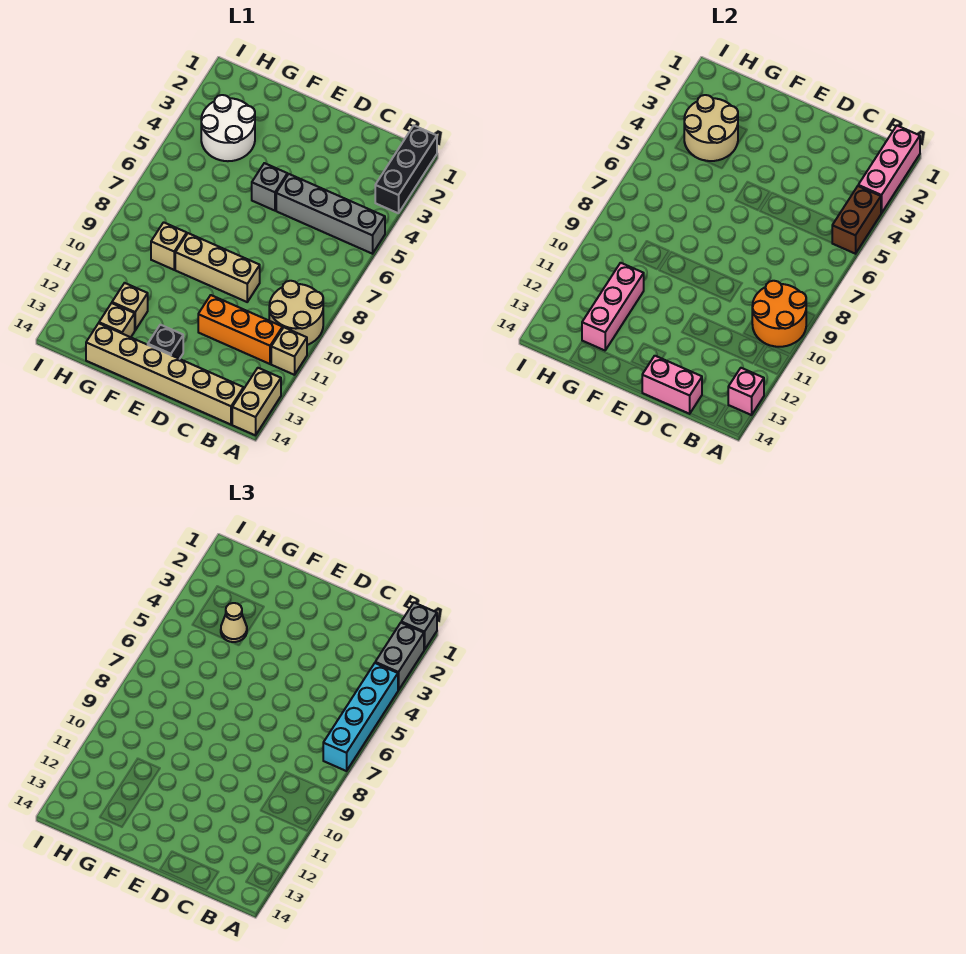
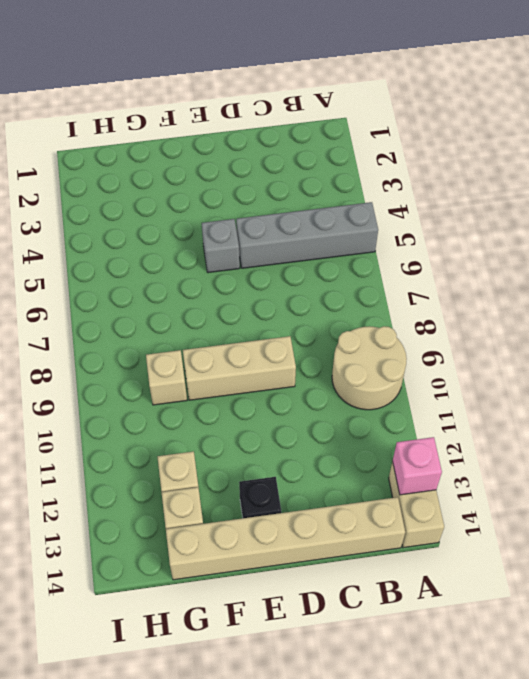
none -> black 1x3 brick [375,126,437,213]
none -> tan 1x1 brick [271,328,307,375]
none -> orange 1x3 brick [198,295,283,364]

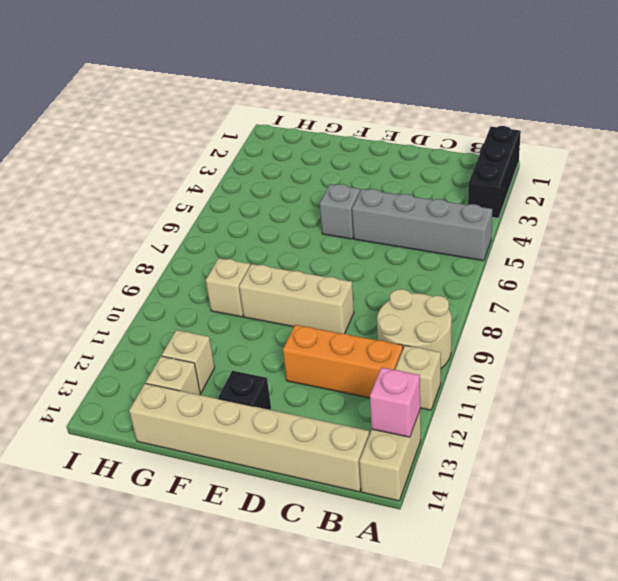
none -> white 2x2 round brick [201,95,255,161]
none -> pink 1x3 brick [858,126,920,213]
none -> brown 1x2 brick [832,186,881,254]

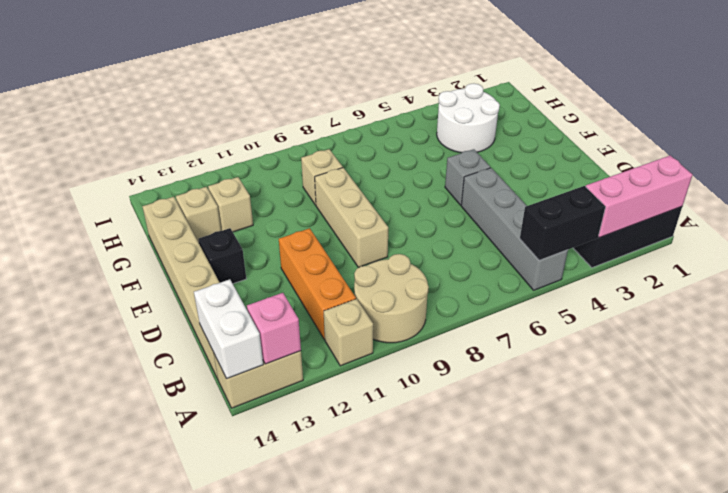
black 1x2 brick [520,186,605,260] -> brown 1x2 brick [832,186,881,254]
white 1x2 brick [194,279,263,379] -> none
none -> orange 2x2 round brick [752,281,806,347]
none -> pink 1x2 brick [642,356,702,414]
none -> tan 2x2 round brick [684,95,738,161]

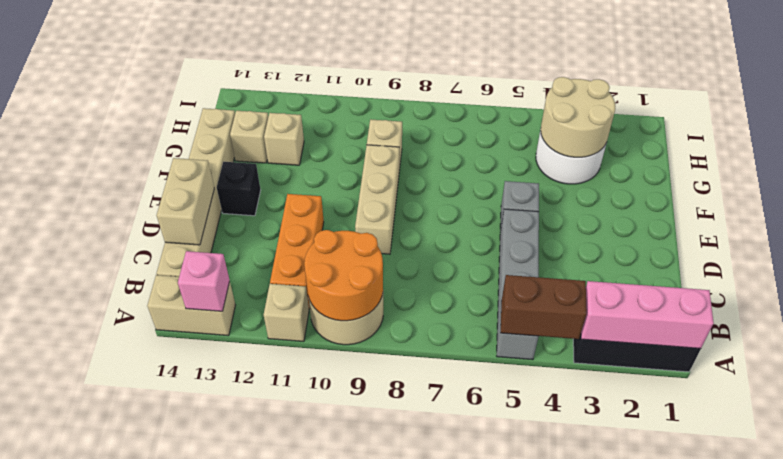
tan 1x2 brick [157,158,214,245] -> pink 1x2 brick [642,356,702,414]
none -> pink 1x3 brick [582,263,644,350]
none -> grey 1x1 brick [401,603,437,650]
none -> grey 1x2 brick [375,623,424,690]

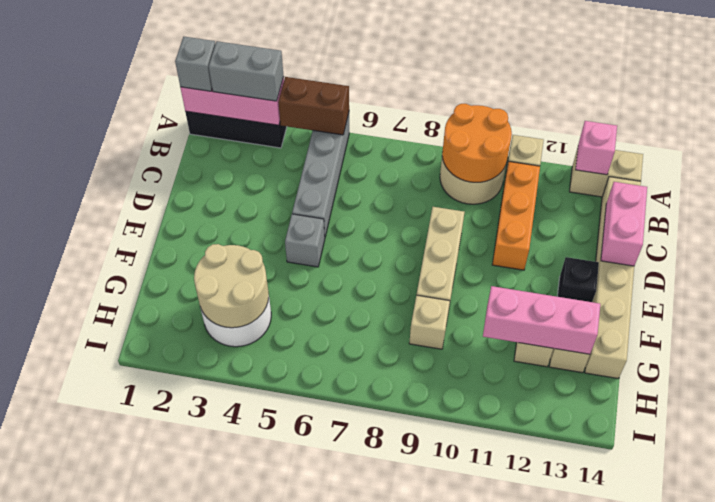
none -> cyan 1x4 brick [323,663,398,771]
none -> tan 1x1 cone [221,603,247,642]

